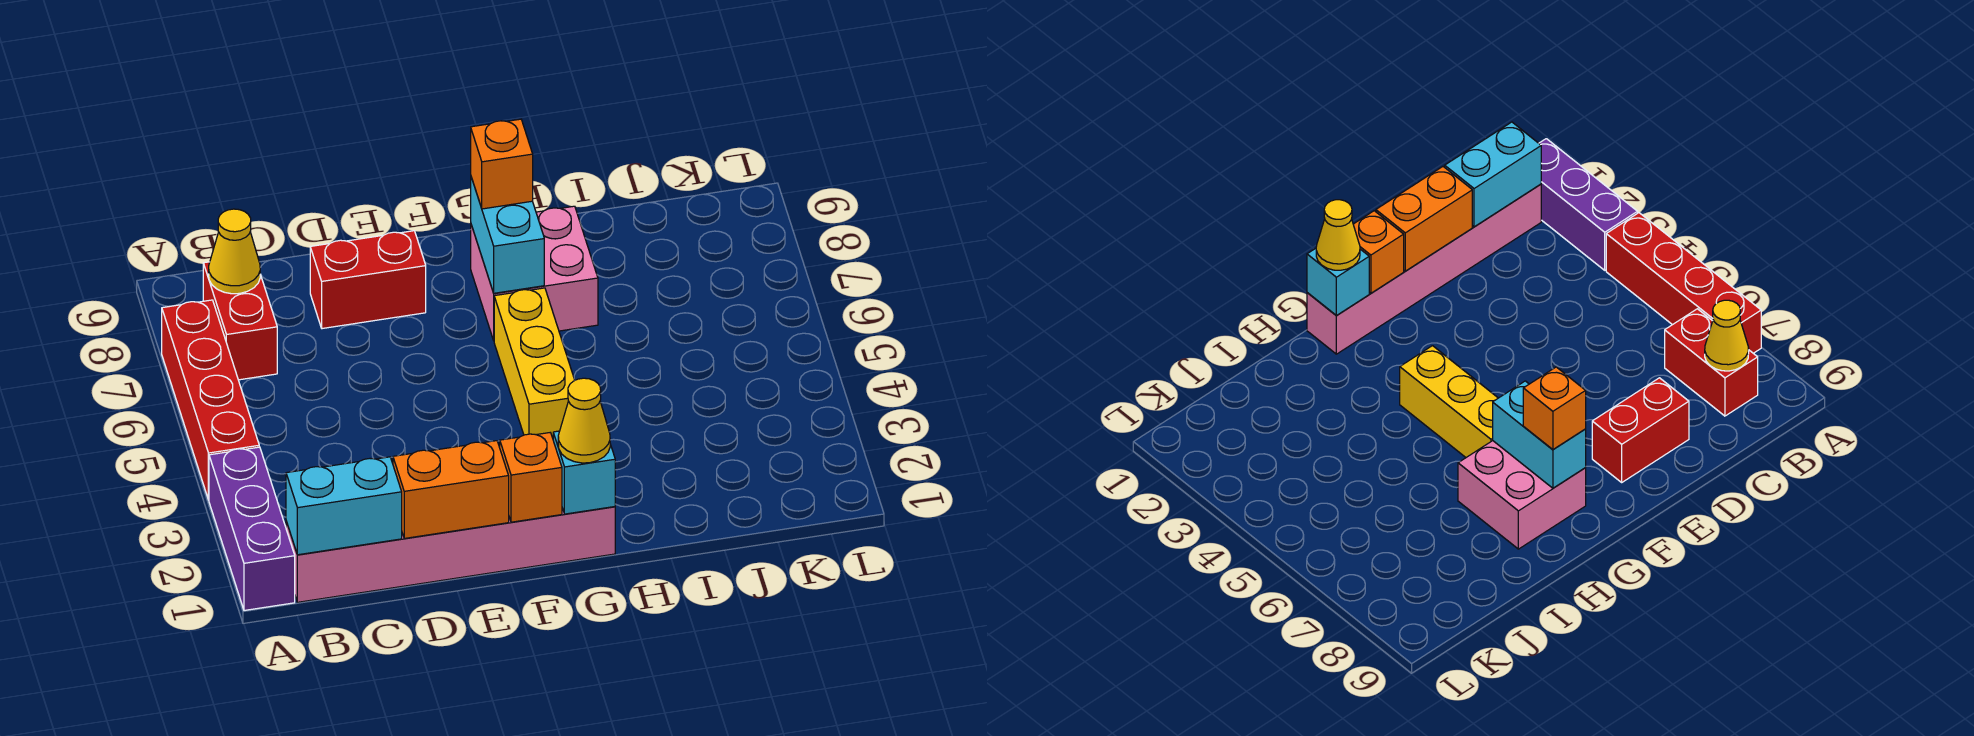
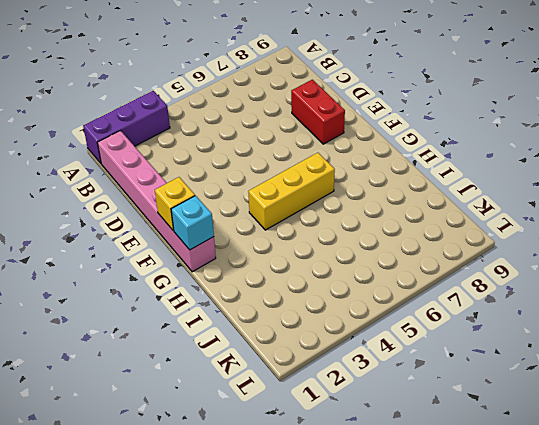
yellow 1x1 brick [155,177,195,231] -> orange 1x1 brick [500,433,562,522]
none -> red 1x4 brick [162,300,259,500]
none -> red 1x2 brick [203,262,277,380]
none -> pink 2x2 brick [471,206,598,340]

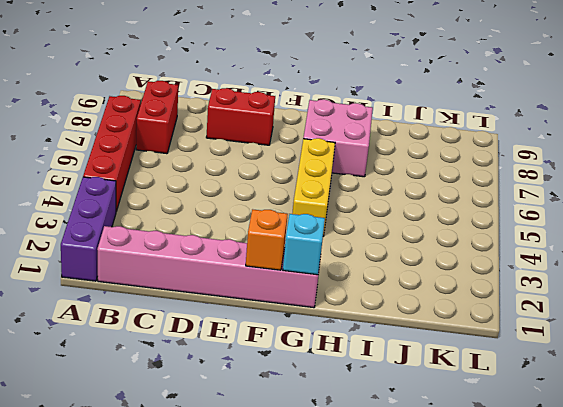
none -> cyan 1x2 brick [286,457,402,555]
none -> yellow 1x1 cone [209,209,260,294]
none -> orange 1x2 brick [393,441,509,538]

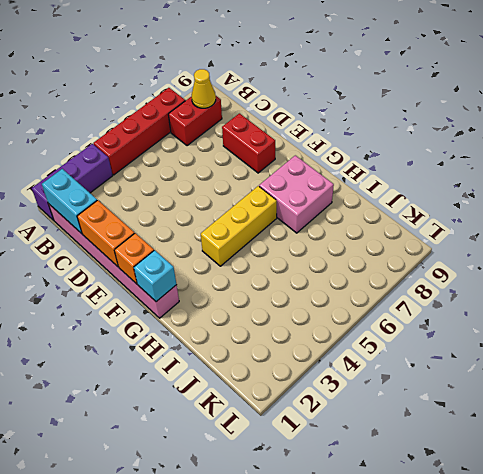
none -> cyan 1x2 brick [471,177,544,293]
none -> yellow 1x1 cone [558,378,610,463]
none -> orange 1x1 brick [471,119,533,209]

